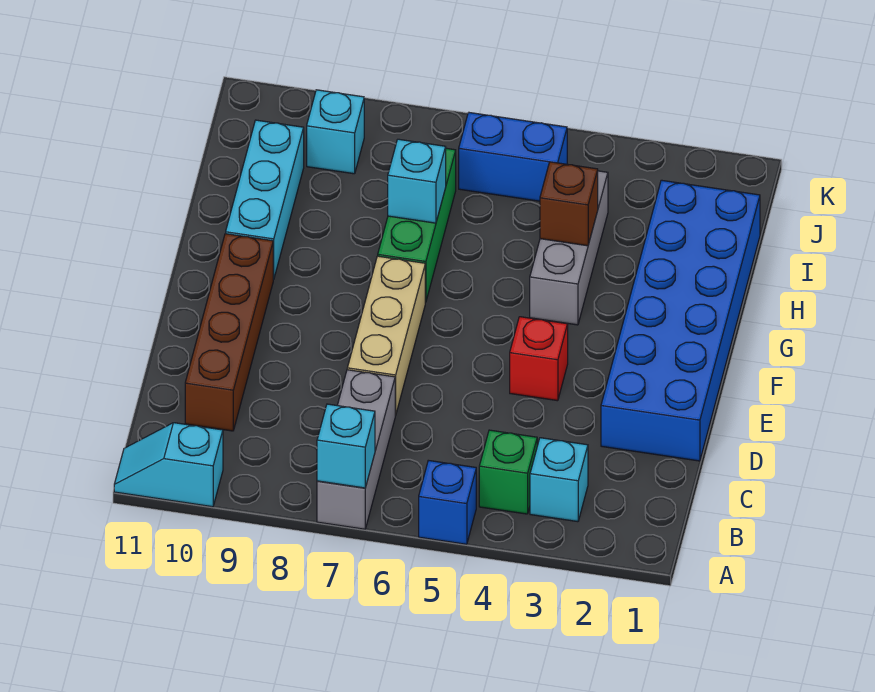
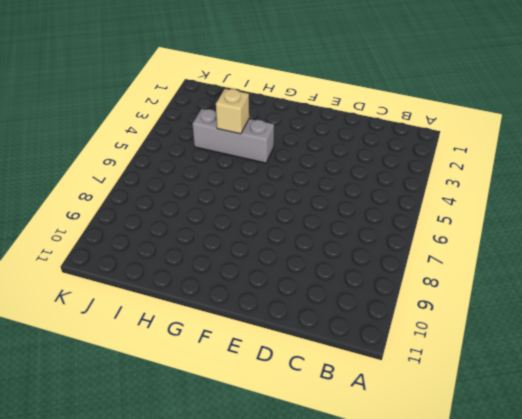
tan 1x1 brick [216,89,249,134] -> brown 1x1 brick [540,162,598,246]
none -> blue 1x1 brick [419,460,476,544]
none -> grey 1x3 brick [317,370,395,529]
none -> cyan 1x2 slope [114,423,223,507]

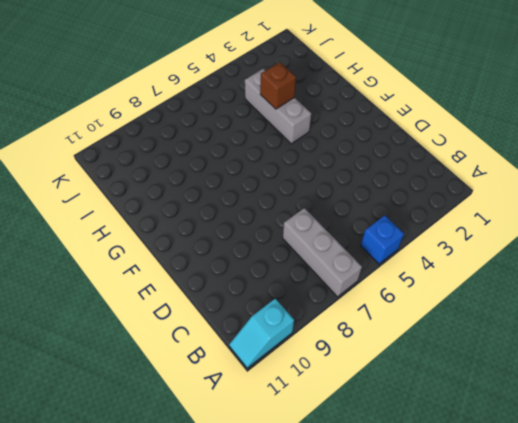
none -> cyan 1x1 brick [530,438,588,522]
none -> green 1x1 brick [479,430,537,514]
none -> brown 1x4 brick [185,234,274,431]

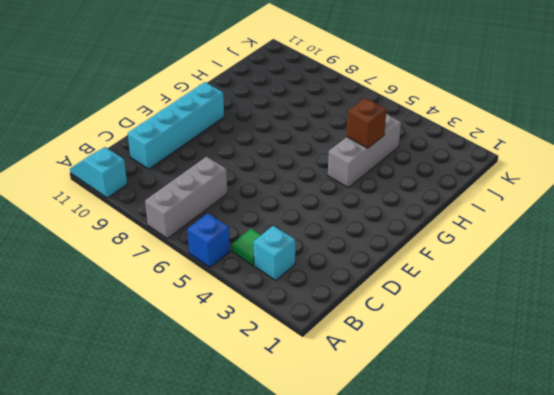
green 1x1 tile [232,229,261,265] -> green 1x1 brick [479,430,537,514]
cyan 1x4 brick [128,82,224,169] -> brown 1x4 brick [185,234,274,431]
none -> blue 2x6 brick [601,180,760,461]
none -> tan 1x3 brick [347,256,425,416]
none -> red 1x1 brick [510,317,568,401]

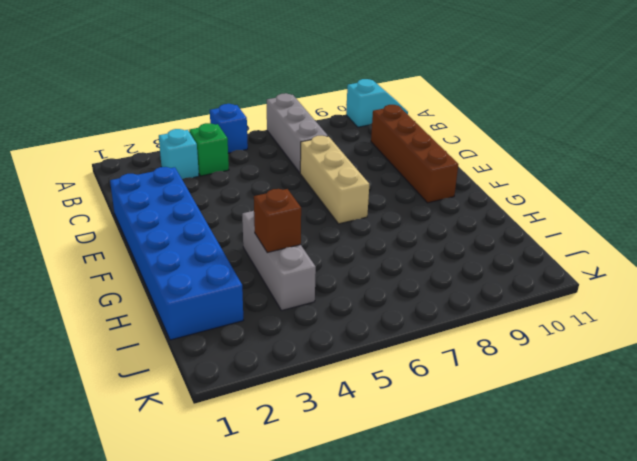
none -> red 1x1 brick [510,317,568,401]
none -> green 1x3 brick [378,148,456,302]
none -> cyan 1x3 brick [226,120,304,279]

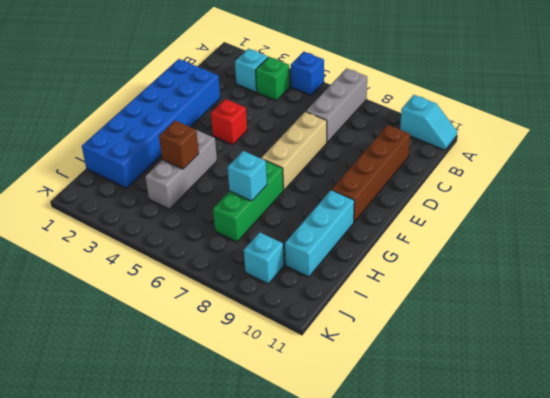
none -> blue 1x2 brick [459,112,567,201]
none -> cyan 1x1 brick [317,404,375,488]

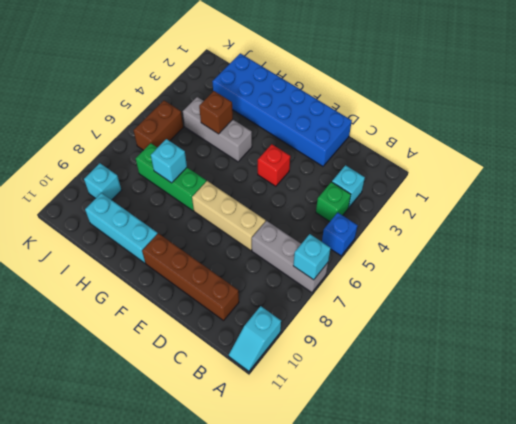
brown 1x2 brick [134,101,183,150] -> blue 1x2 brick [459,112,567,201]

